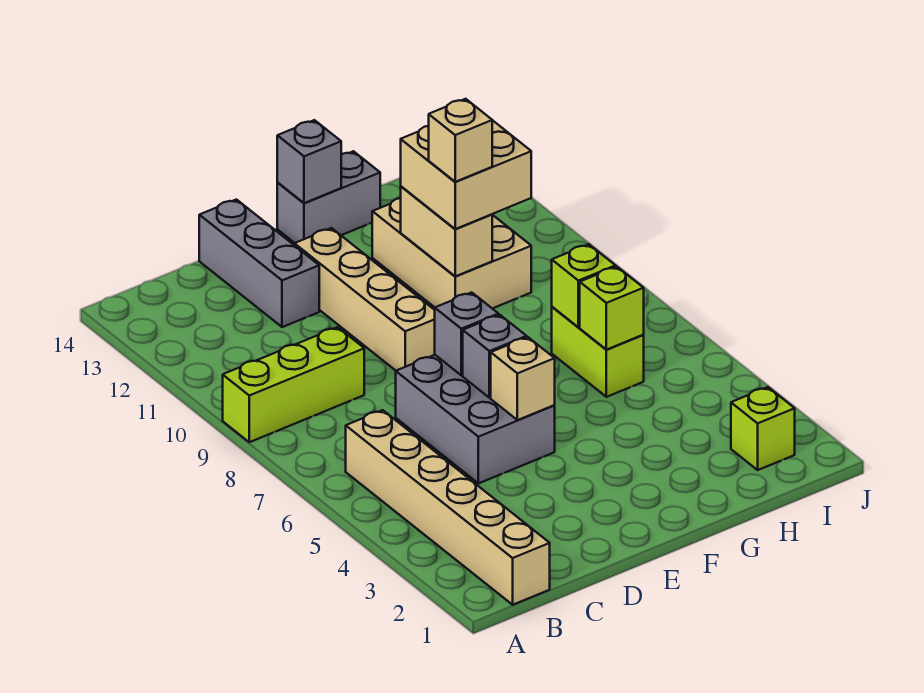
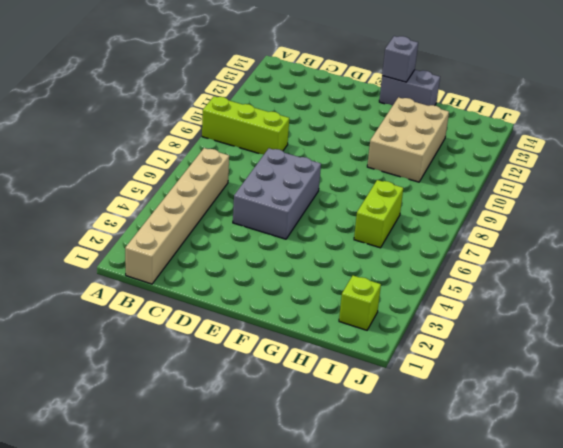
none -> grey 1x3 brick [199,200,319,327]
none -> tan 1x4 brick [294,228,435,371]
none -> tan 1x1 brick [491,337,555,420]

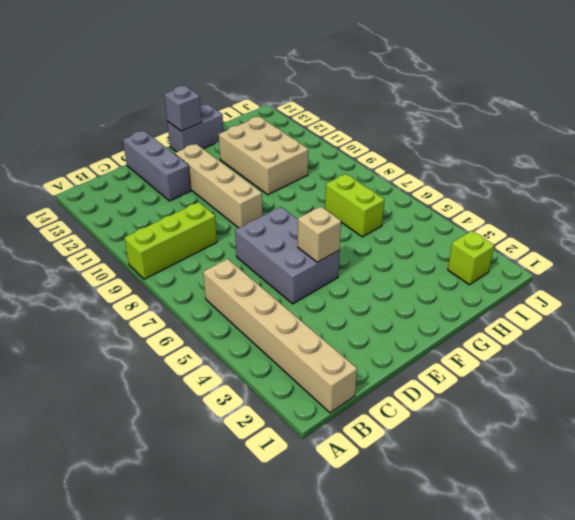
none -> grey 1x1 brick [463,315,527,398]
none -> grey 1x1 brick [435,292,499,375]
none -> tan 1x2 brick [401,187,492,276]

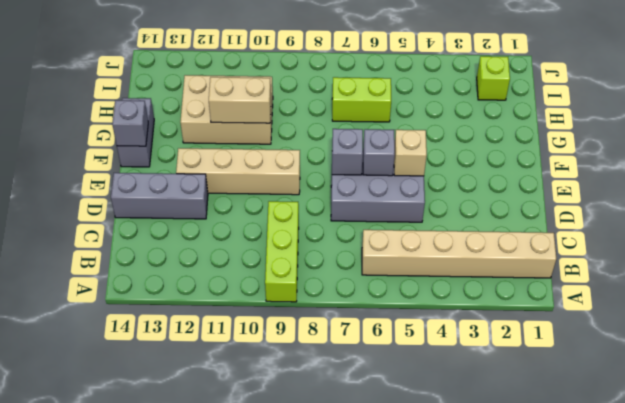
none -> lime 1x1 brick [580,267,644,350]
none -> lime 1x1 brick [552,244,616,327]
none -> tan 2x2 brick [401,120,531,229]

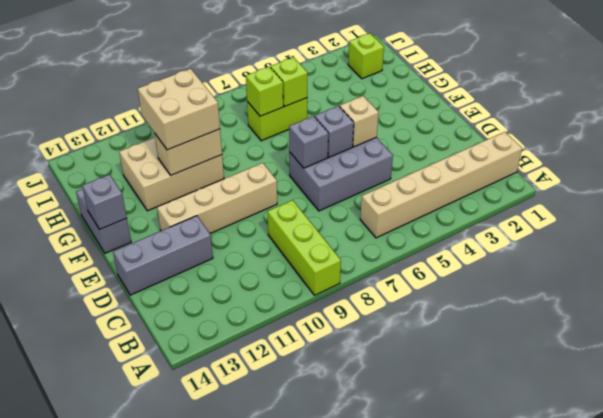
none -> tan 1x1 brick [429,99,492,182]

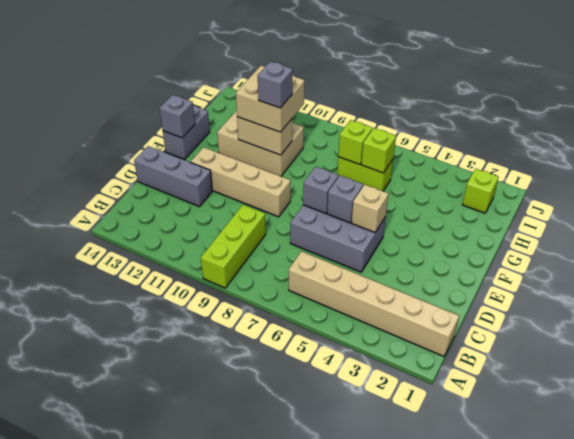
grey 1x1 brick [258,62,293,108] -> tan 1x1 brick [429,99,492,182]

